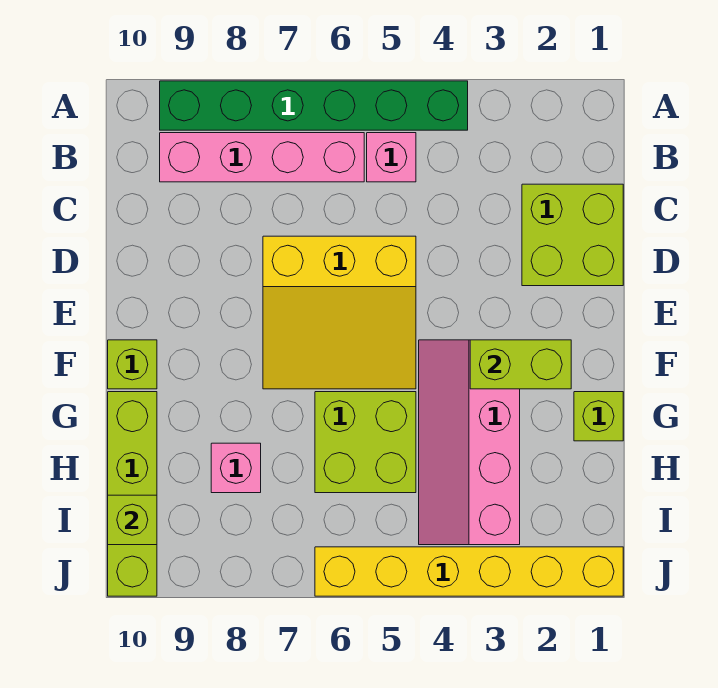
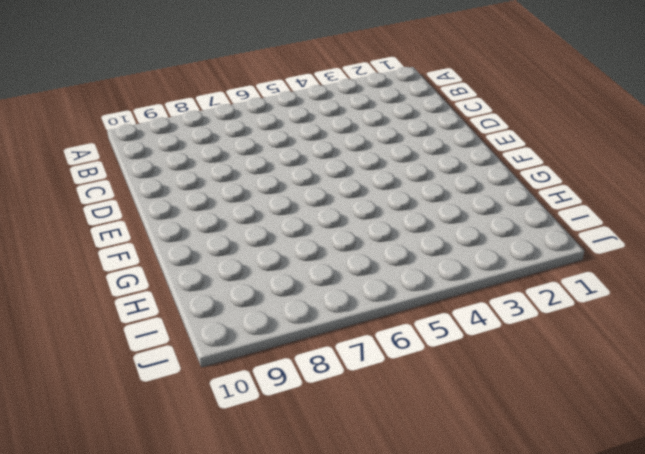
none -> green 1x6 brick [160,81,468,130]
none -> pink 1x1 brick [367,133,416,182]
none -> pink 1x4 brick [160,133,364,182]

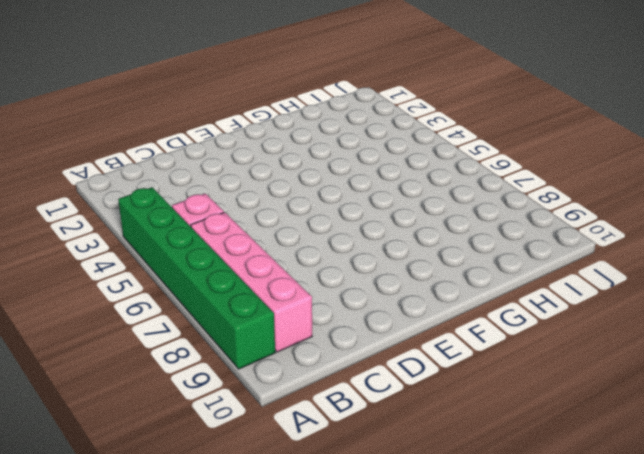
none -> lime 2x2 brick [522,184,623,286]
none -> yellow 3x3 slope [263,236,416,389]
none -> pink 2x4 slope [419,340,520,545]

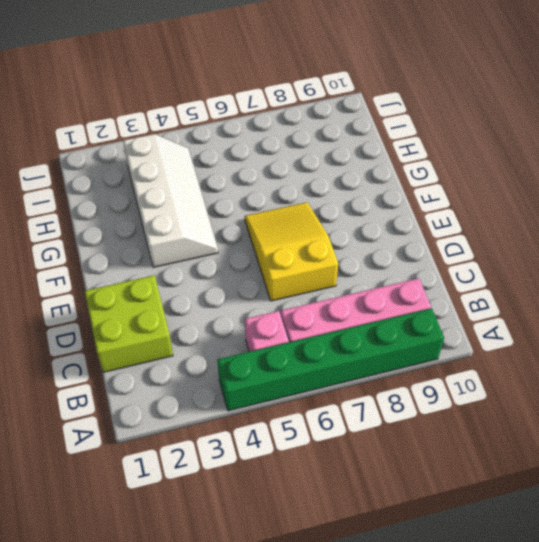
yellow 2x3 slope [245,202,338,301] -> yellow 3x3 slope [263,236,416,389]
white 2x4 slope [123,134,218,268] -> pink 2x4 slope [419,340,520,545]
none -> lime 1x1 brick [108,340,157,389]
none -> lime 1x1 brick [574,392,623,441]
none -> lime 2x2 brick [315,392,416,493]

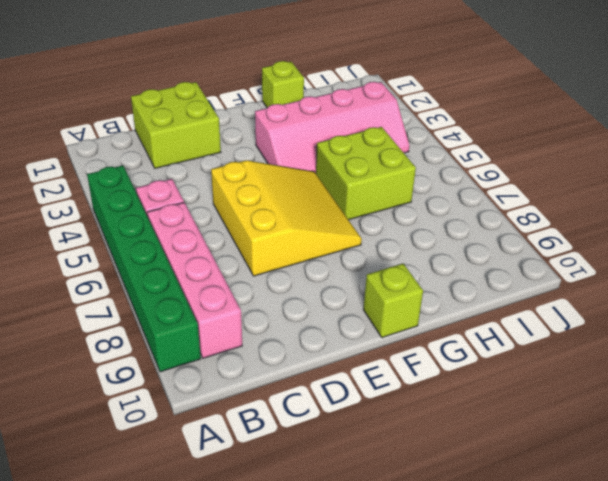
none -> lime 1x4 brick [108,392,157,596]
none -> pink 1x1 brick [211,443,261,493]
none -> yellow 1x6 brick [315,547,623,596]

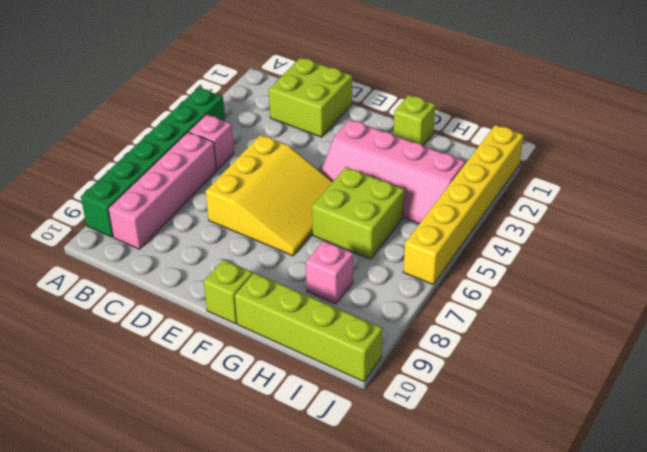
none -> lime 1x2 brick [470,340,571,389]
none -> lime 1x1 brick [108,495,157,545]

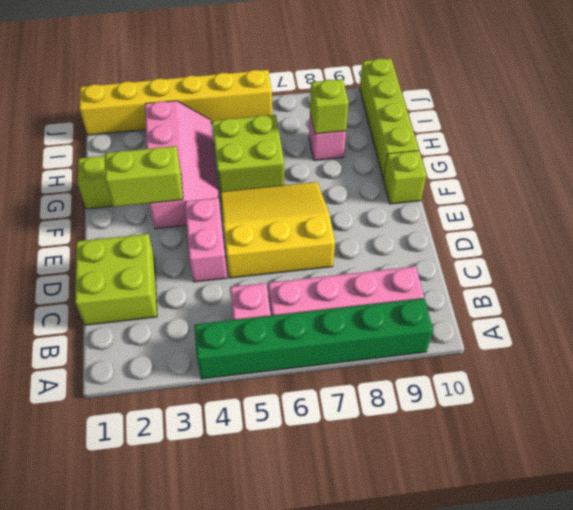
pink 1x2 brick [185,198,227,282] -> none
lime 1x1 brick [310,79,349,134] -> lime 1x1 brick moved to [108,495,157,545]

